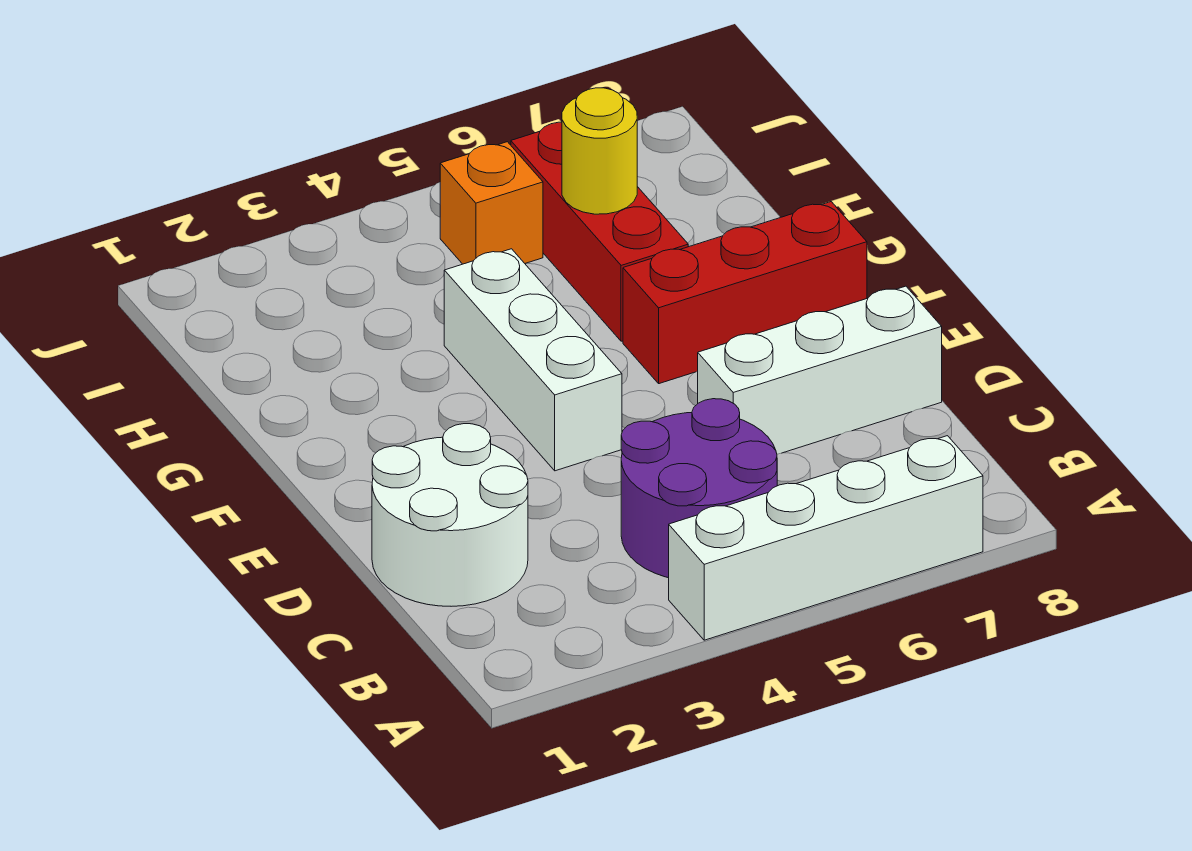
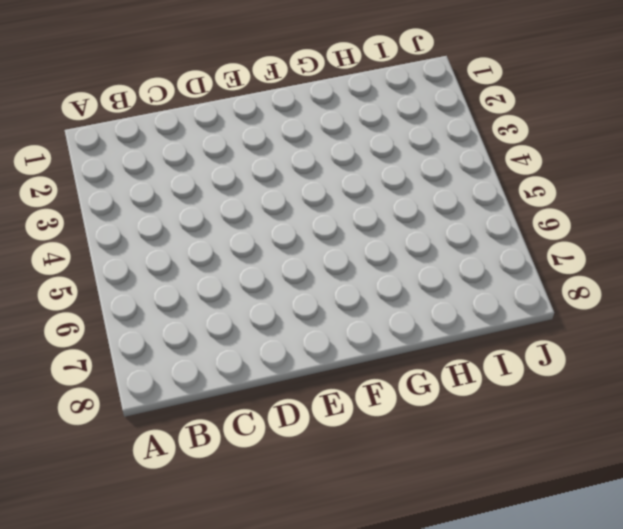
none -> white 1x4 brick [669,436,983,640]
none -> purple 2x2 round brick [621,399,777,578]

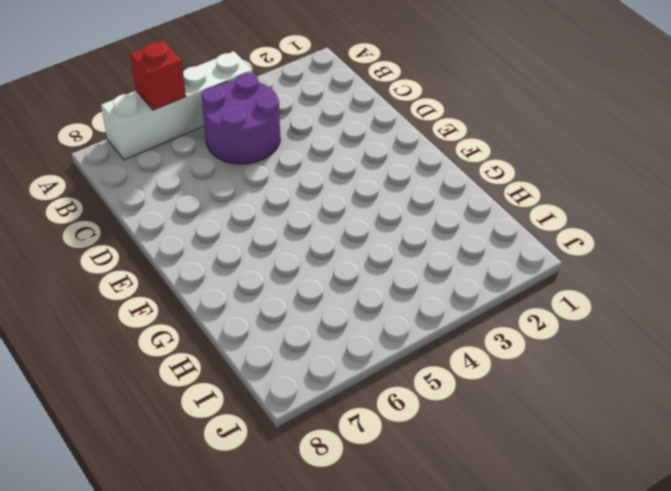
red 1x1 brick [130,41,186,110] -> none
none -> white 2x2 round brick [372,424,528,606]
none -> white 1x3 brick [698,286,942,454]

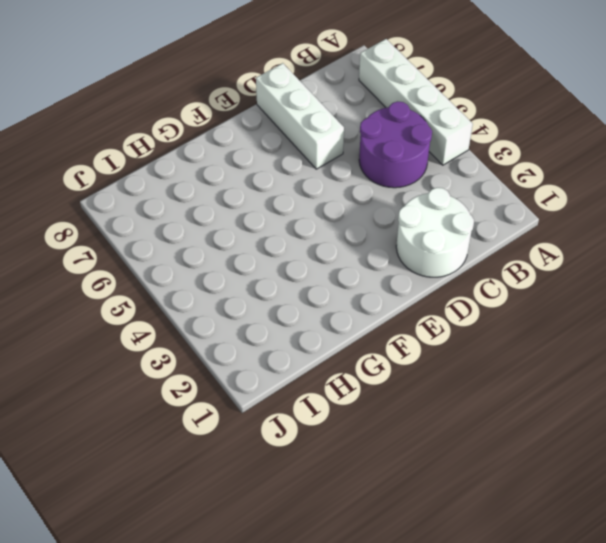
none -> white 1x3 brick [444,249,622,471]
none -> red 1x3 brick [623,202,867,384]

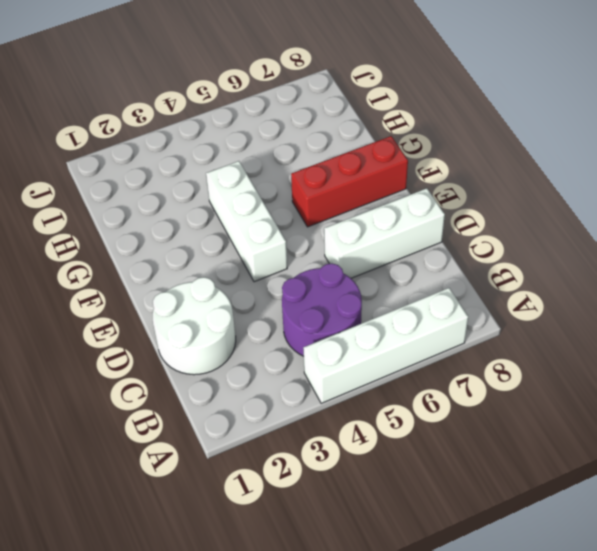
none -> red 1x3 brick [511,122,688,341]
none -> orange 1x1 brick [440,142,543,264]

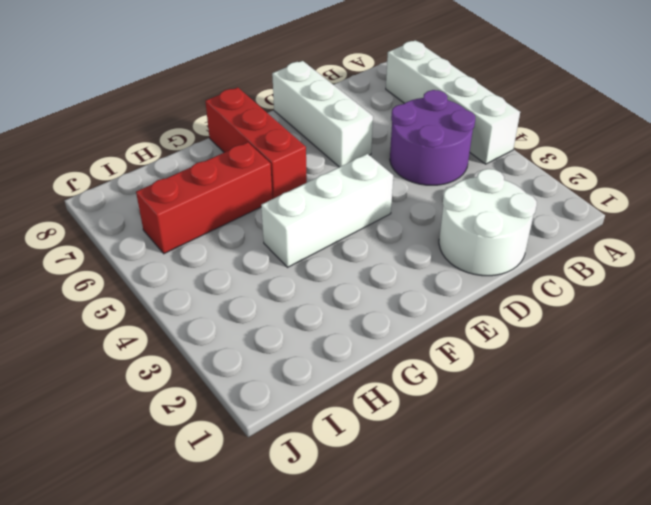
none -> orange 1x1 brick [440,142,543,264]
none -> yellow 1x1 round brick [562,88,637,214]

